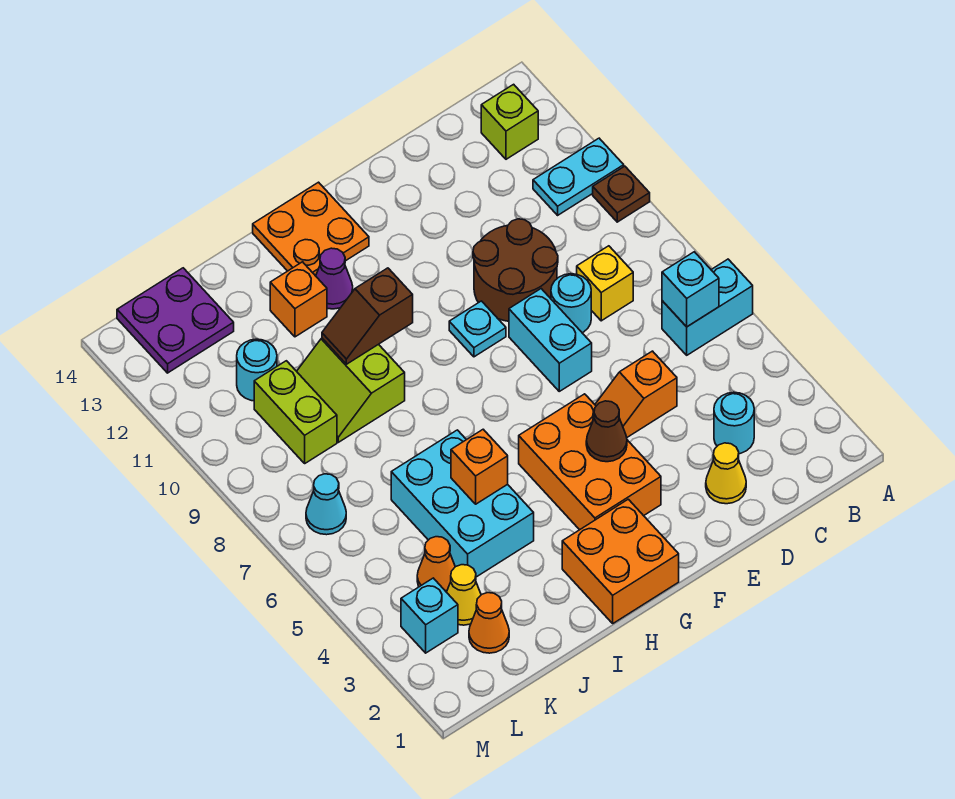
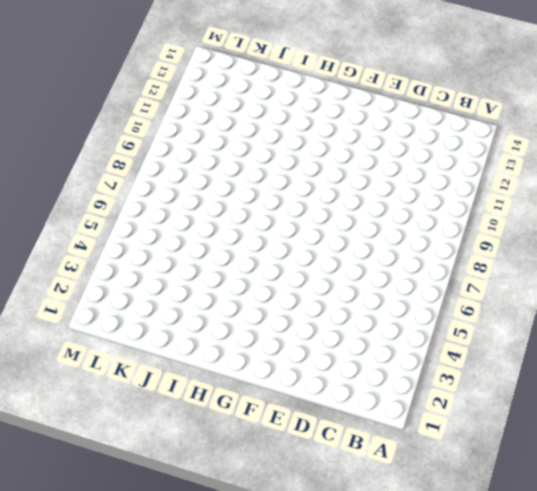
none -> cyan 1x2 brick [662,259,753,355]
none -> brown 1x1 plate [593,166,650,222]
none -> cyan 1x2 plate [533,138,624,215]
none -> lime 1x1 brick [481,84,538,159]

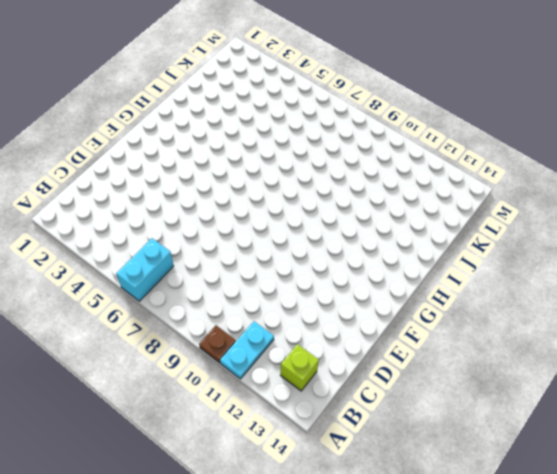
none -> cyan 1x1 round brick [714,392,754,454]
none -> yellow 1x1 brick [577,246,633,321]
none -> yellow 1x1 cone [706,443,746,504]
none -> orange 1x2 slope [595,351,677,437]

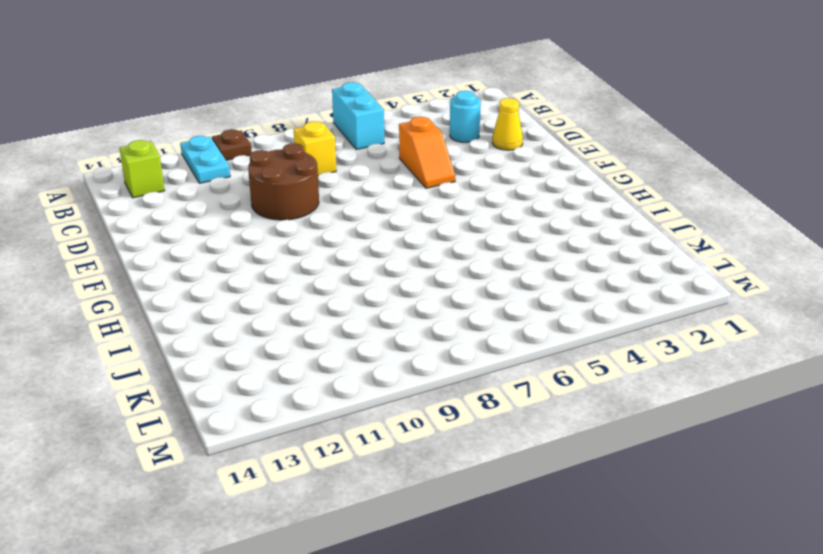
none -> cyan 1x1 round brick [551,274,591,333]
none -> cyan 1x2 brick [509,289,592,391]
none -> orange 2x3 brick [519,394,661,530]
none -> cyan 1x1 plate [449,301,506,357]

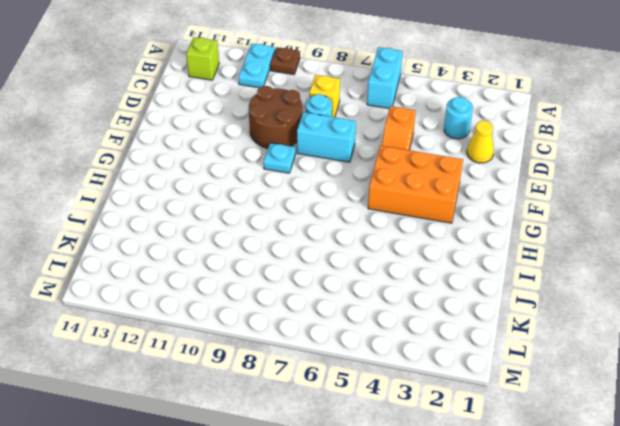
none -> orange 2x2 brick [562,499,679,623]
none -> orange 2x2 plate [253,182,369,276]
none -> purple 1x1 cone [316,248,353,309]
none -> cyan 2x3 brick [391,430,534,577]

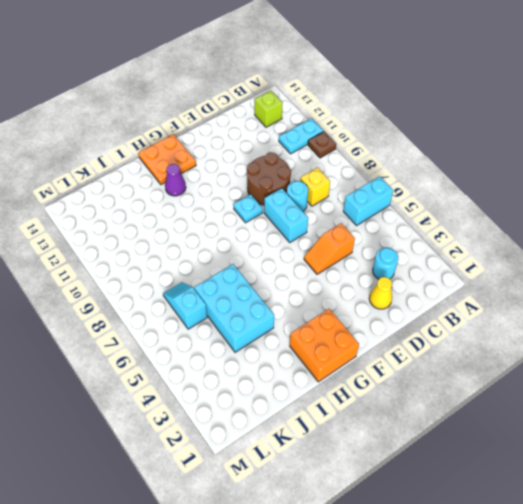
cyan 1x2 slope [163,282,207,329] -> none
none -> orange 2x3 brick [519,394,661,530]
none -> lime 2x2 slope [297,338,405,442]
none -> orange 1x1 brick [270,262,327,337]
none -> orange 1x1 cone [469,593,509,653]

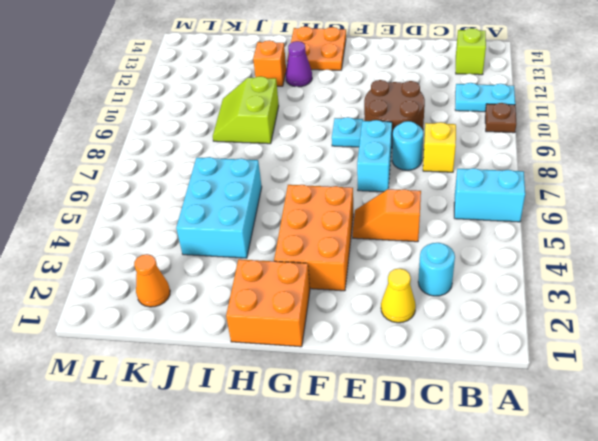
none -> yellow 1x1 cone [447,565,481,625]
none -> orange 1x1 cone [417,537,455,592]
none -> lime 1x2 brick [254,361,337,463]
none -> cyan 1x1 round brick [237,339,277,401]

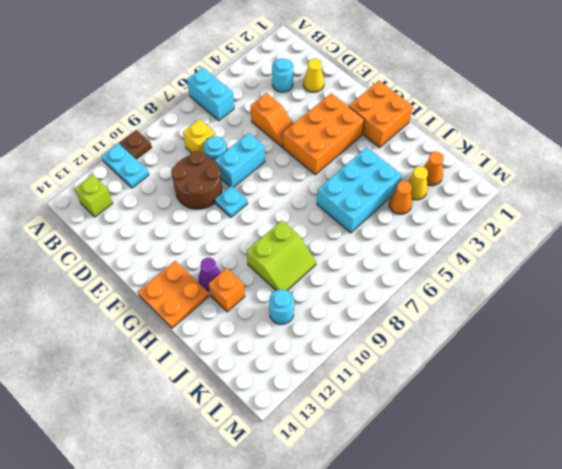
none -> lime 1x2 brick [254,361,337,463]
none -> purple 2x2 plate [117,268,234,373]
none -> cyan 1x1 brick [401,578,458,653]
none -> cyan 1x1 cone [306,474,346,535]

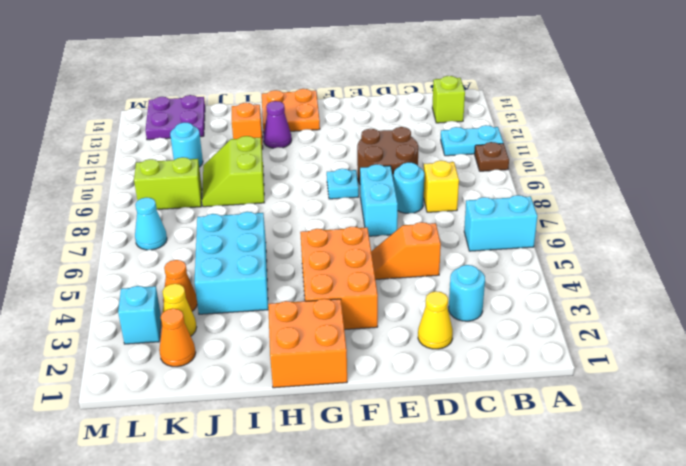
lime 1x2 brick [134,157,202,209] -> lime 1x2 brick turned to [254,361,337,463]
none -> cyan 1x1 brick [662,252,719,327]
none -> brown 1x1 cone [586,401,627,462]
none -> brown 1x2 slope [322,268,413,364]
none -> orange 1x1 brick [451,429,508,504]

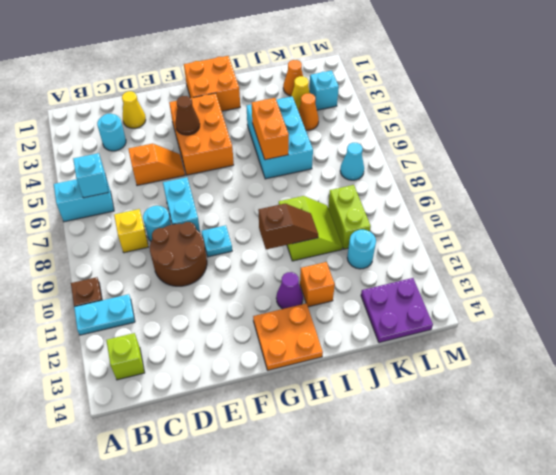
orange 1x2 brick [252,98,289,160] -> orange 1x1 brick [451,429,508,504]

